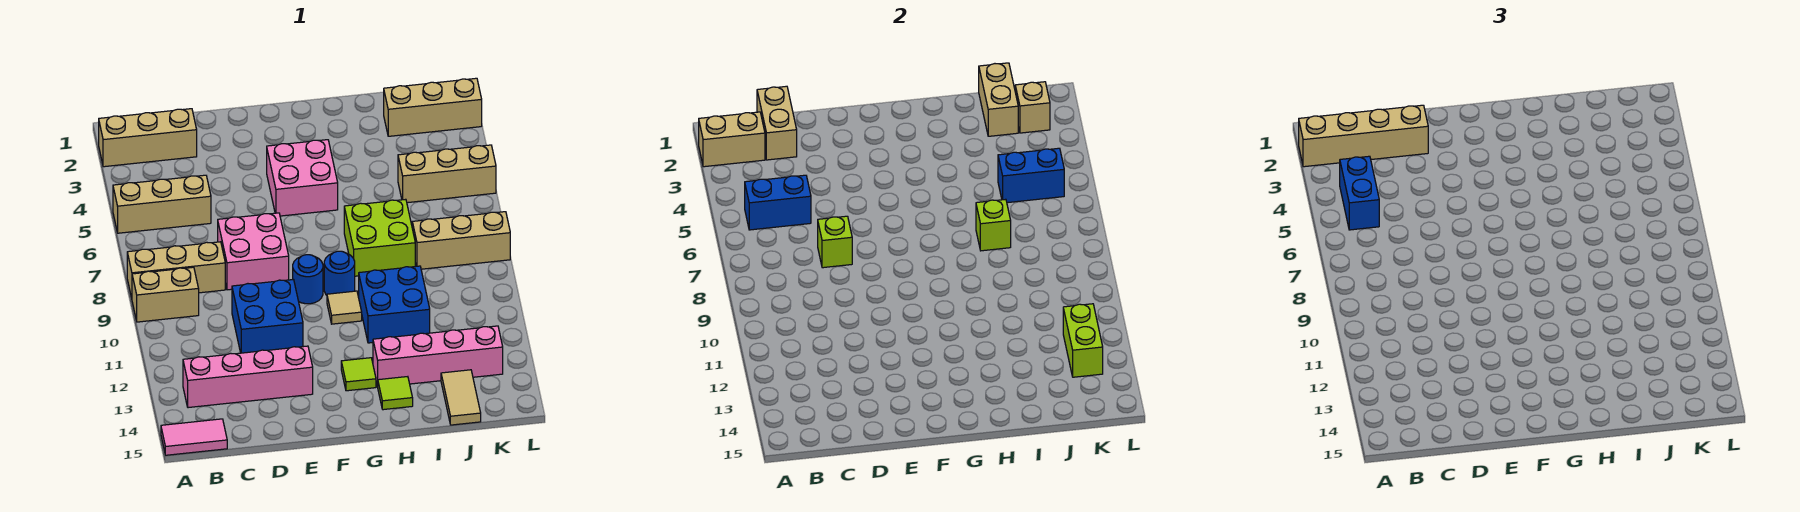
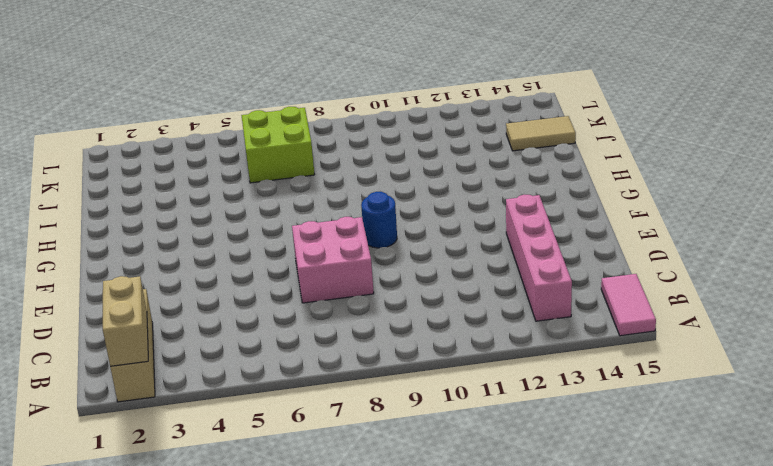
lime 2x2 brick [241,107,315,183] -> lime 2x2 brick moved to [344,199,415,276]
none -> tan 1x3 brick [113,175,211,233]
none -> tan 1x3 brick [127,242,225,298]
none -> tan 1x2 brick [132,267,199,322]
none -> blue 2x2 brick [232,280,303,353]

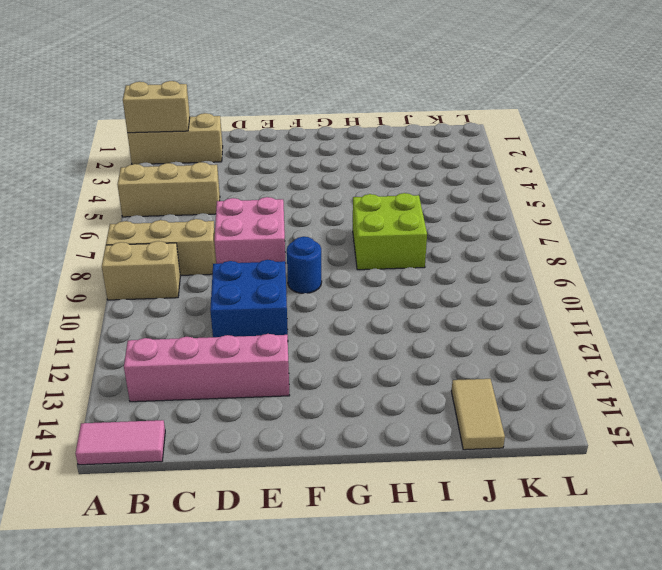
none -> pink 2x2 brick [267,140,338,216]
none -> blue 1x1 round brick [324,251,355,295]
none -> tan 1x1 tile [327,291,362,324]
none -> lime 1x1 tile [341,358,376,391]

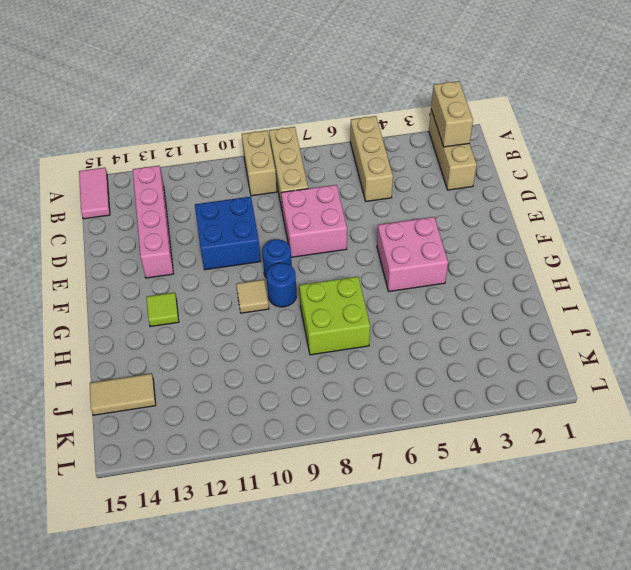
none -> blue 2x2 brick [359,266,430,343]
none -> pink 1x4 brick [373,326,503,387]
none -> lime 1x1 tile [378,377,413,410]
none -> tan 1x3 brick [384,78,482,136]

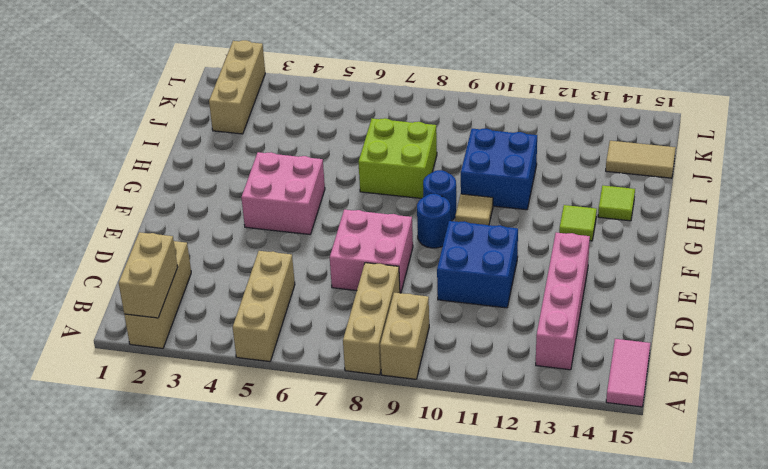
none -> pink 1x4 brick [373,326,503,387]
none -> tan 1x3 brick [398,145,496,203]
none -> tan 1x3 brick [412,212,510,269]
none -> blue 1x2 brick [745,175,811,230]

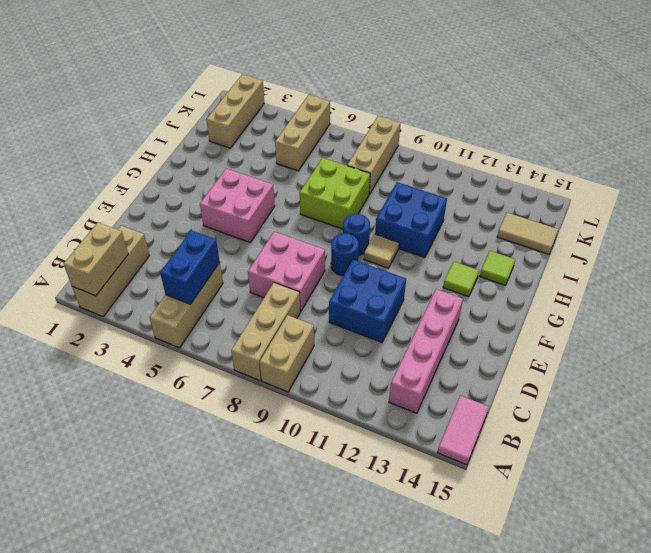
none -> pink 1x4 brick [373,326,503,387]
none -> tan 1x2 brick [757,86,797,160]
none -> lime 1x1 brick [818,216,852,268]
none -> lime 1x1 brick [976,199,1011,251]

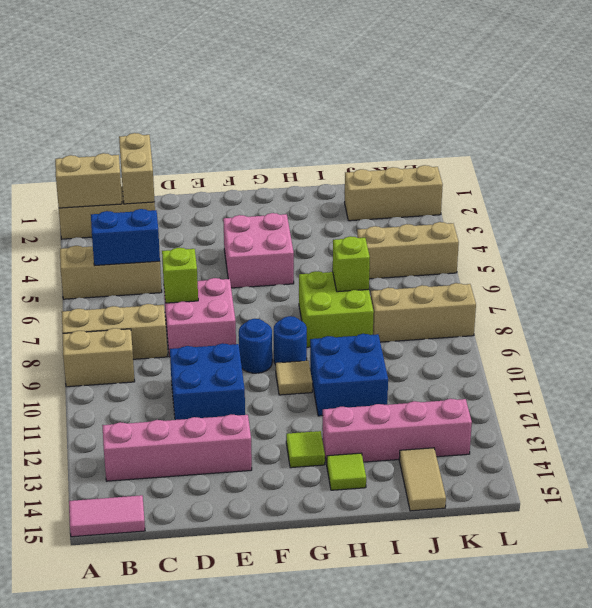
none -> tan 1x2 brick [979,63,1018,136]
none -> blue 1x2 brick [998,148,1064,203]
none -> tan 1x1 brick [1015,82,1050,133]
none -> lime 1x2 brick [1063,304,1103,377]

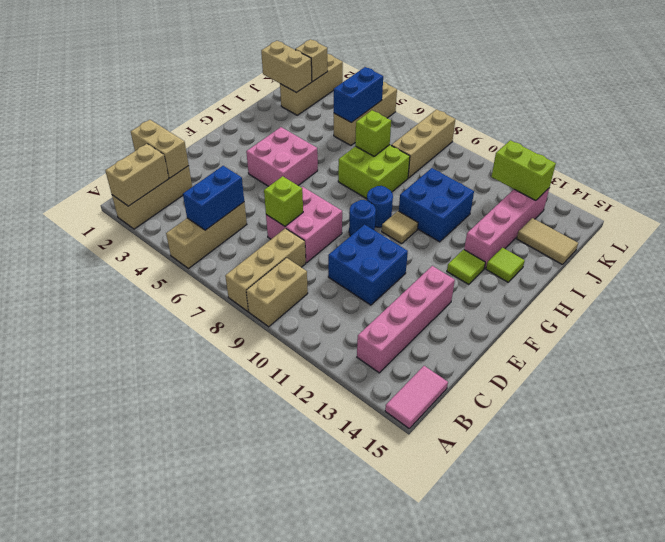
none -> tan 1x4 brick [1299,105,1428,167]
none -> blue 1x2 brick [1340,156,1379,230]

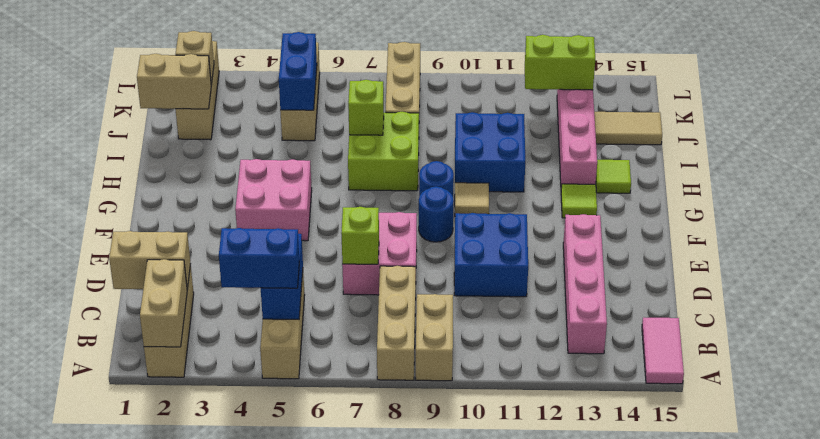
none -> tan 1x4 brick [1299,105,1428,167]

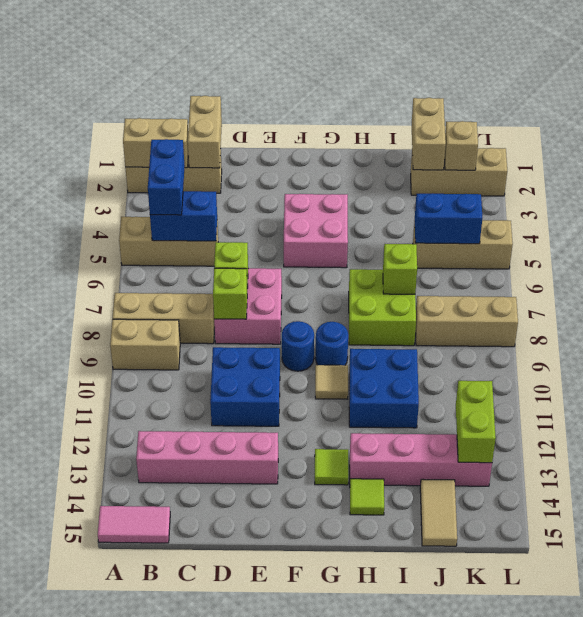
lime 1x1 brick [213,268,247,319] -> none
none -> tan 1x4 brick [1299,105,1428,167]

